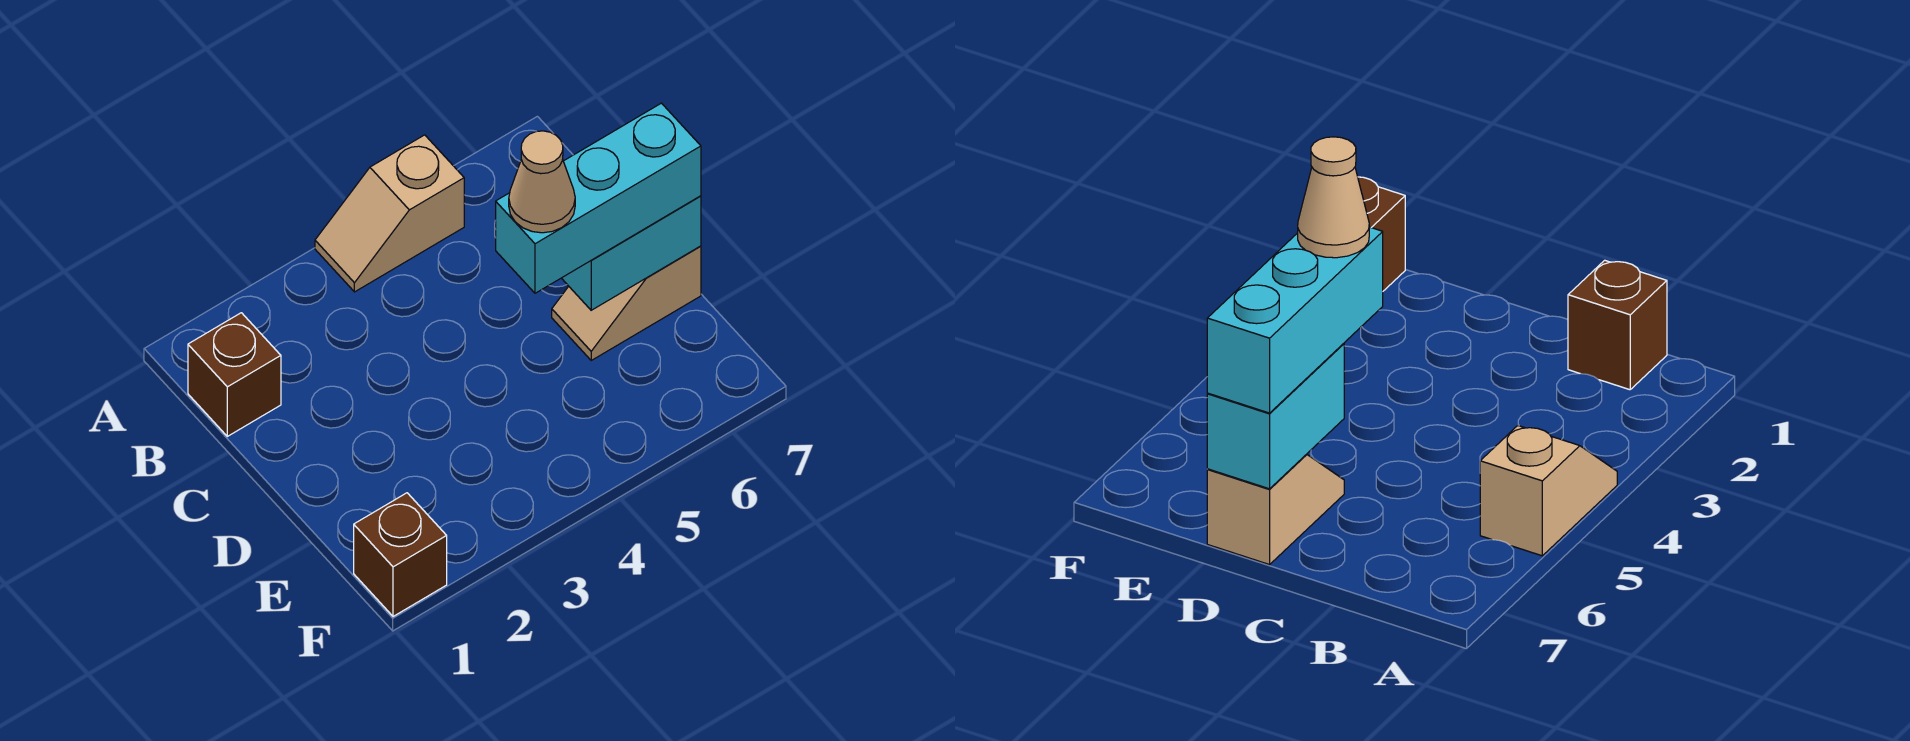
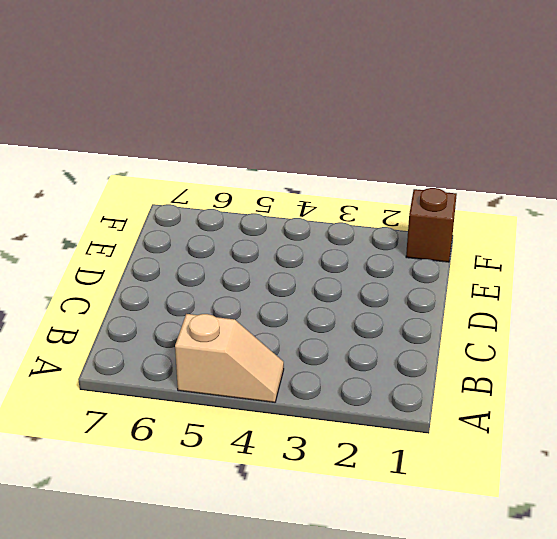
none -> brown 1x1 brick [188,313,281,436]
none -> tan 1x2 slope [552,246,701,360]

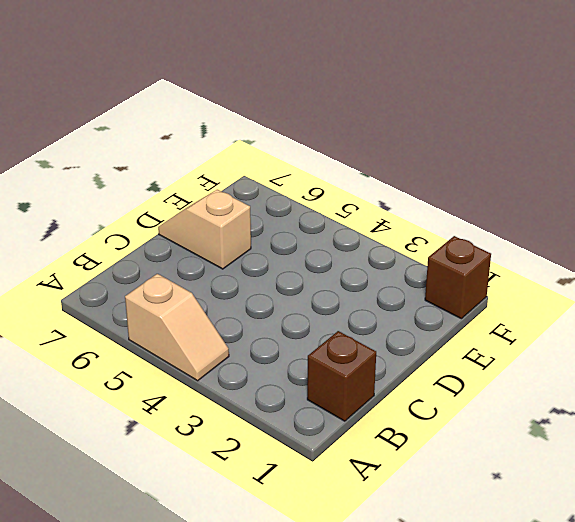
tan 1x2 slope [158,190,251,269] -> tan 1x2 slope turned to [552,246,701,360]
none -> cyan 1x2 brick [562,196,701,310]
none -> cyan 1x3 brick [496,103,701,293]

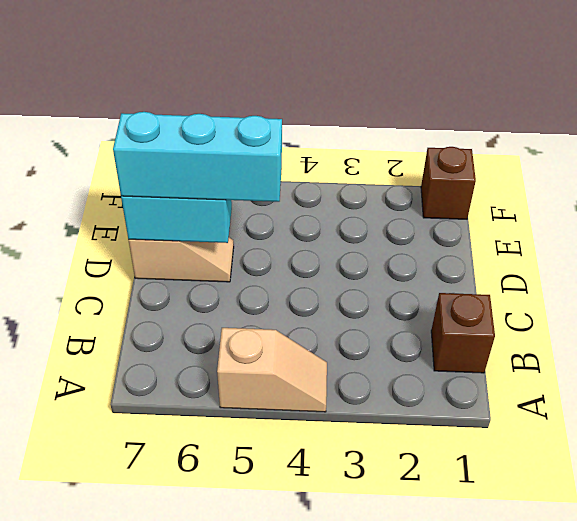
none -> tan 1x1 cone [509,131,575,233]

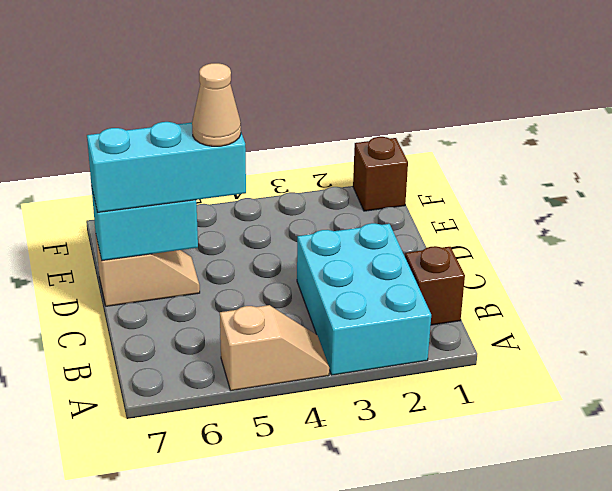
cyan 2x3 brick [297,223,431,375] -> none

